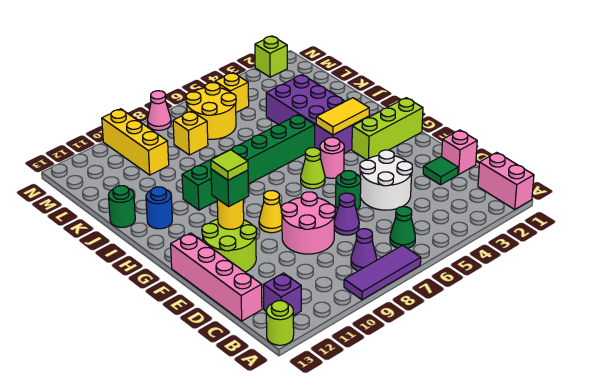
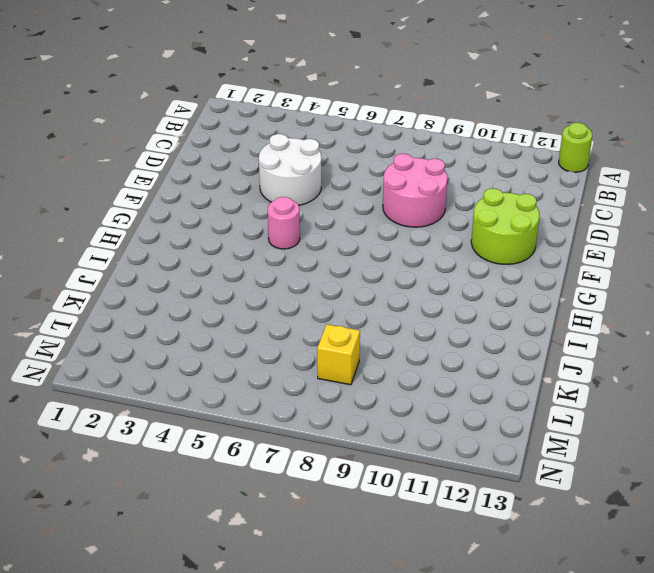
none -> pink 1x2 brick [478,152,534,209]
none -> purple 1x3 tile [344,245,421,300]
none -> green 1x1 cone [390,207,415,248]
none -> purple 1x1 cone [351,229,377,271]

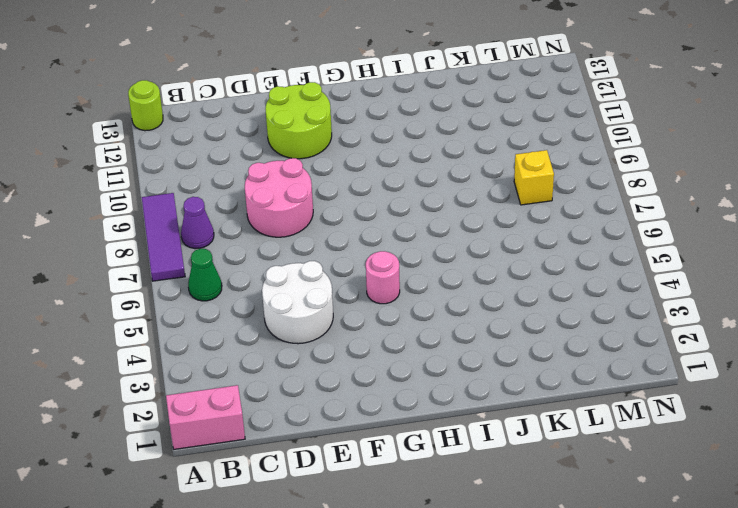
none -> purple 1x1 brick [263,273,301,316]
none -> pink 1x4 brick [171,233,262,321]
none -> pink 1x1 brick [442,130,477,174]
none -> green 1x1 tile [423,157,458,185]

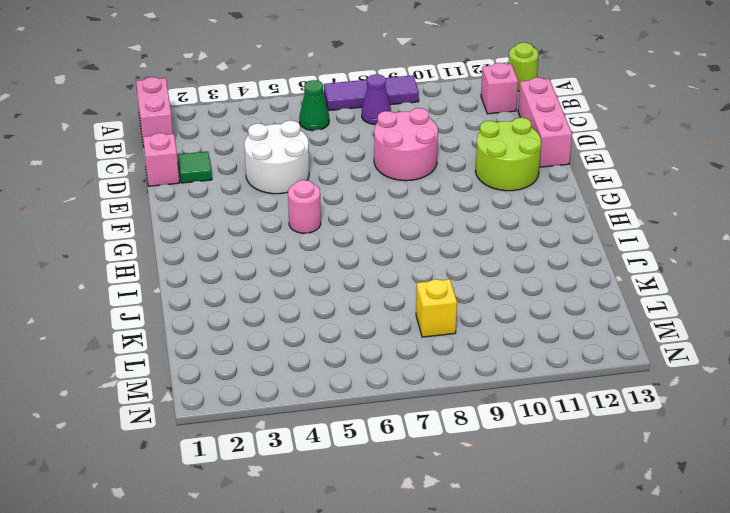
pink 1x1 brick [481,63,518,114] -> purple 1x1 brick [263,273,301,316]
pink 1x3 brick [518,78,572,167] -> pink 1x4 brick [171,233,262,321]
none -> purple 1x1 cone [334,193,359,235]
none -> green 1x1 round brick [336,171,361,210]
none -> yellow 1x1 cone [259,191,282,233]
none -> lime 1x3 brick [352,98,423,160]

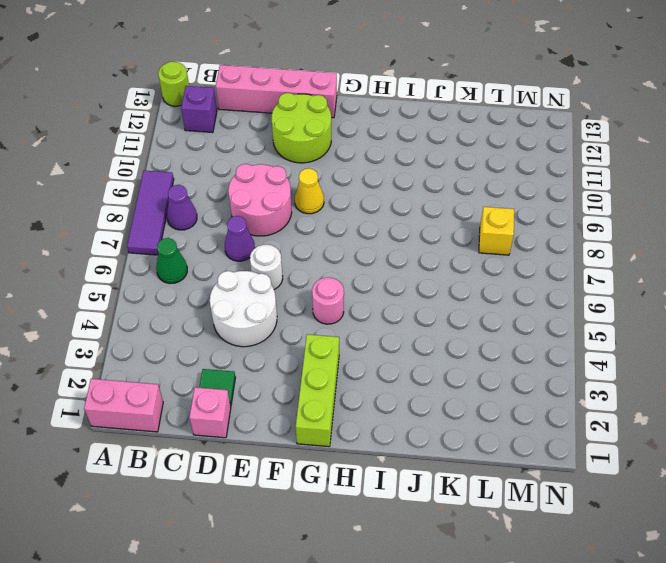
white 1x1 round brick [250,244,283,289] -> green 1x1 round brick [336,171,361,210]
none -> lime 1x1 cone [301,148,325,189]
none -> purple 2x4 brick [266,75,369,153]
none -> green 1x6 brick [182,115,315,210]
none -> blue 1x1 round brick [146,187,172,229]

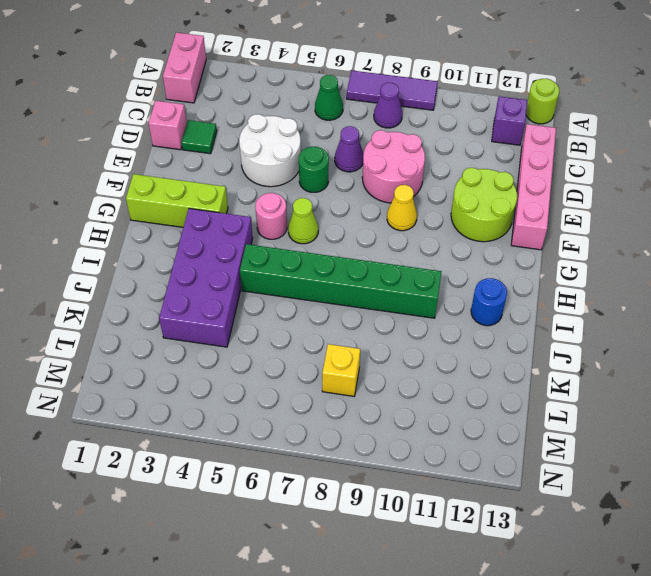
none -> green 1x1 round brick [108,186,135,227]
none -> yellow 2x2 round brick [186,83,236,139]
none -> yellow 1x3 brick [102,109,169,175]
none -> yellow 1x1 brick [215,73,249,112]

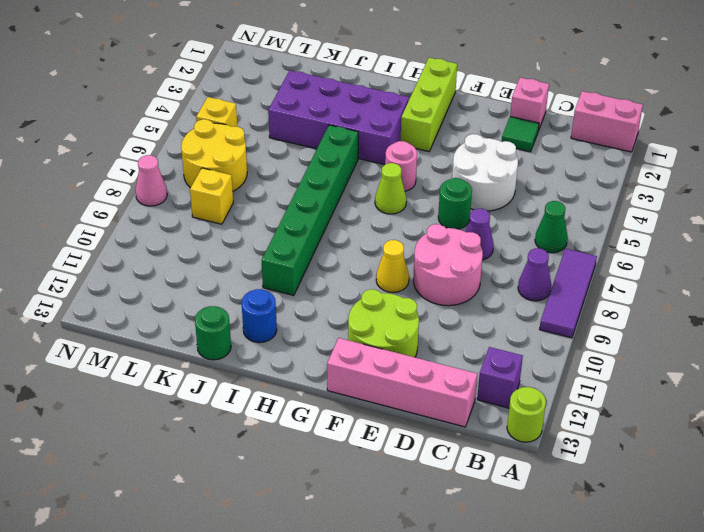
none -> yellow 1x3 brick [102,109,169,175]
none -> lime 1x1 brick [255,36,287,77]
none -> yellow 1x1 round brick [217,199,244,229]
none -> yellow 1x2 tile [316,98,369,135]

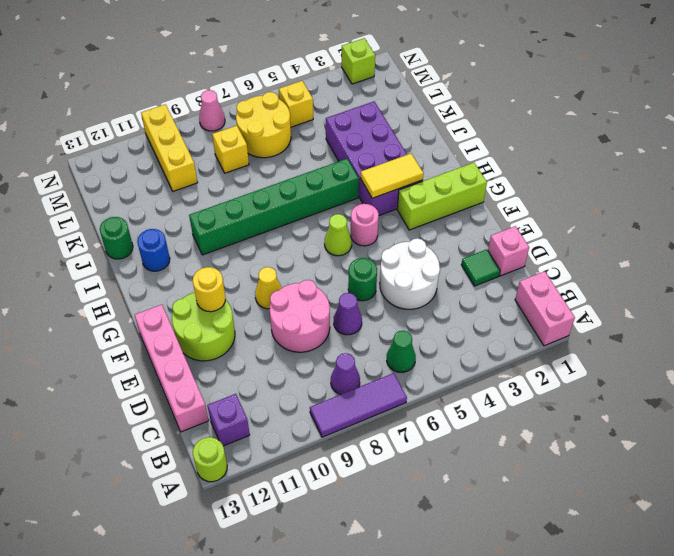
none -> green 1x1 brick [211,169,249,206]
none -> lime 1x1 tile [211,150,248,180]

